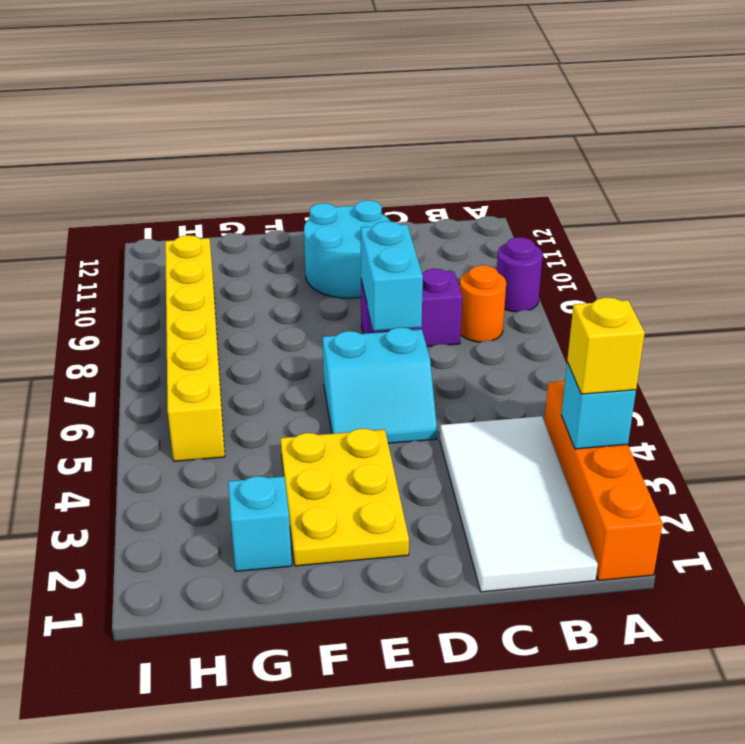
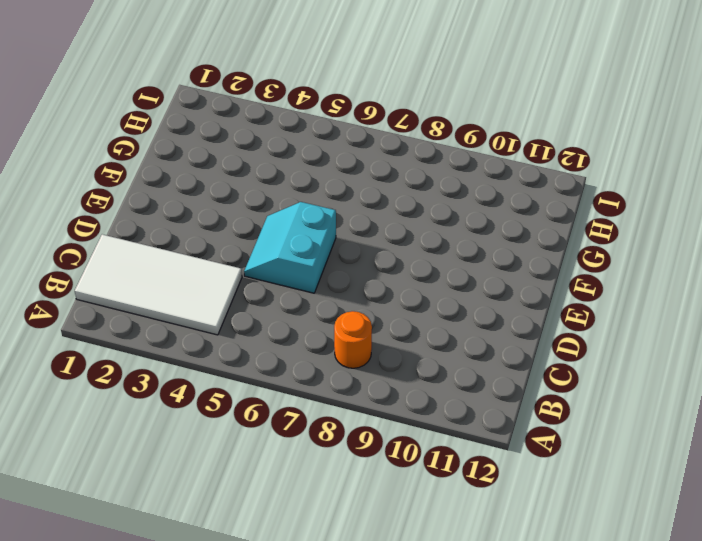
none -> orange 1x4 brick [544,381,663,581]
none -> purple 1x1 round brick [497,237,543,312]
none -> purple 1x2 brick [361,269,462,347]

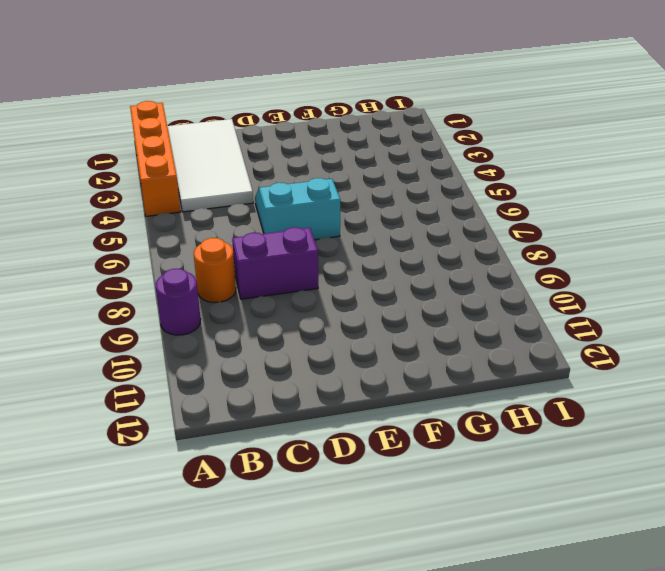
none -> cyan 2x2 round brick [304,200,391,298]
none -> yellow 2x3 plate [281,429,409,566]
none -> cyan 1x1 brick [228,476,292,571]

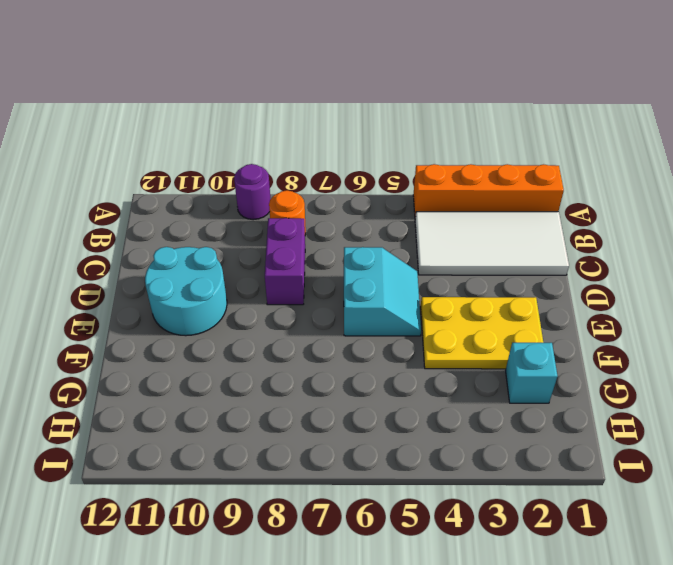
none -> yellow 1x6 brick [165,235,225,461]
none -> cyan 1x1 brick [561,362,636,449]
none -> cyan 1x2 brick [361,221,423,331]

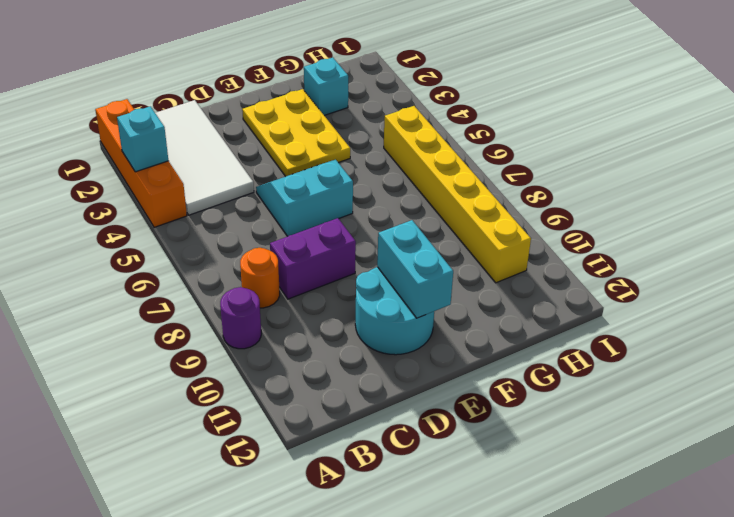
cyan 1x2 brick [377,220,453,318] -> cyan 1x2 brick moved to [361,221,423,331]
none -> yellow 1x1 brick [567,297,645,394]

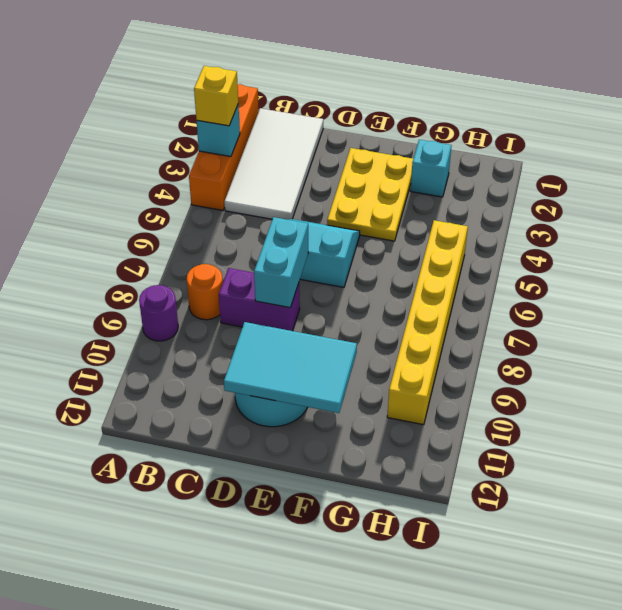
cyan 2x3 tile [224,322,357,413] -> none

